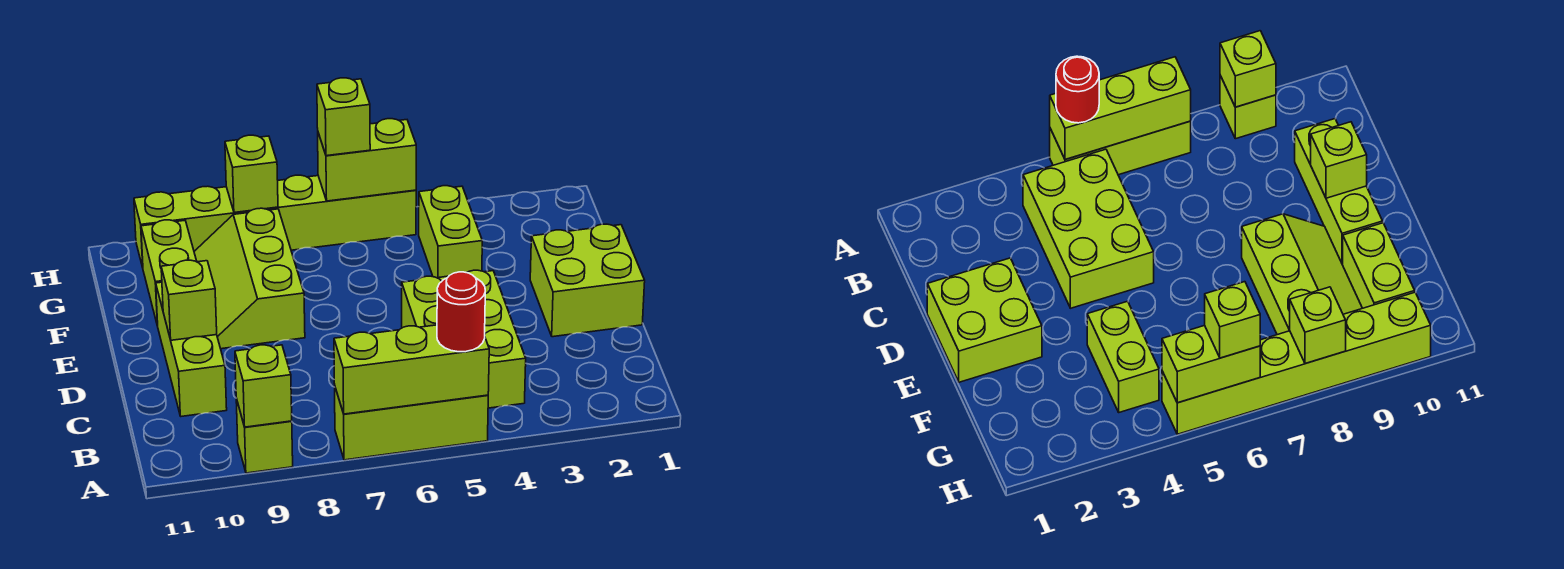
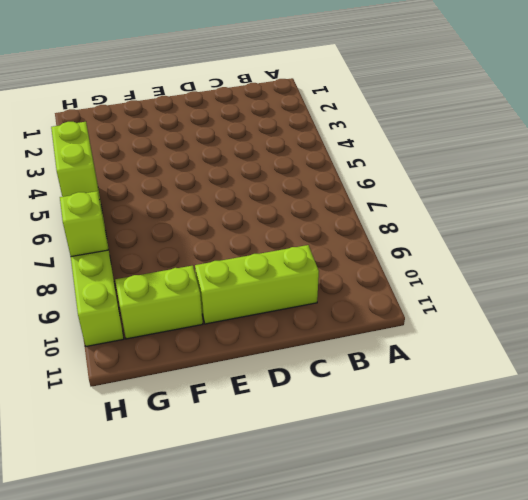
none -> lime 1x3 brick [335,388,488,460]
none -> lime 1x1 brick [236,399,293,473]
none -> lime 2x3 brick [402,270,526,408]

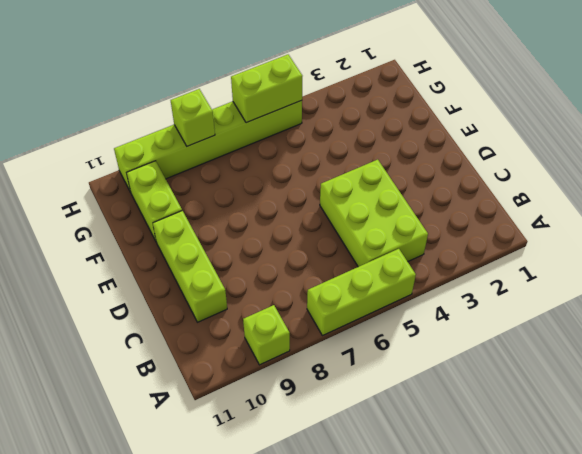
none -> lime 2x2 brick [530,224,645,337]
none -> lime 2x3 slope [194,208,305,349]
none -> lime 1x2 brick [419,186,482,278]

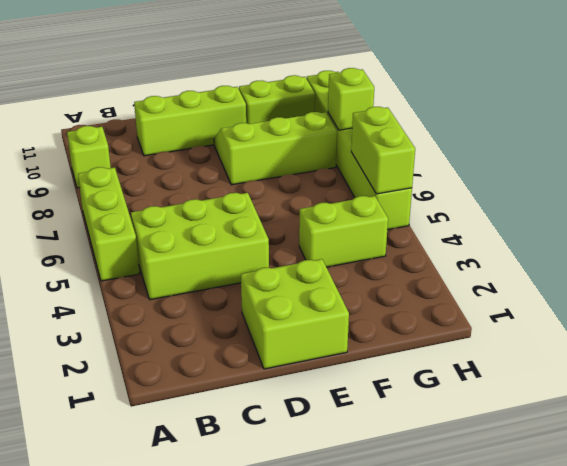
none -> lime 1x3 brick [334,325,489,414]
none -> lime 1x1 brick [235,345,292,427]
none -> lime 1x1 brick [161,260,217,340]

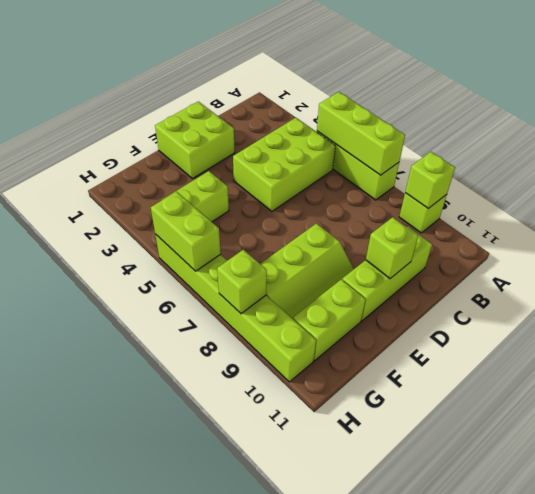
none -> red 1x1 round brick [437,272,485,352]
none -> lime 1x1 brick [317,78,370,156]

